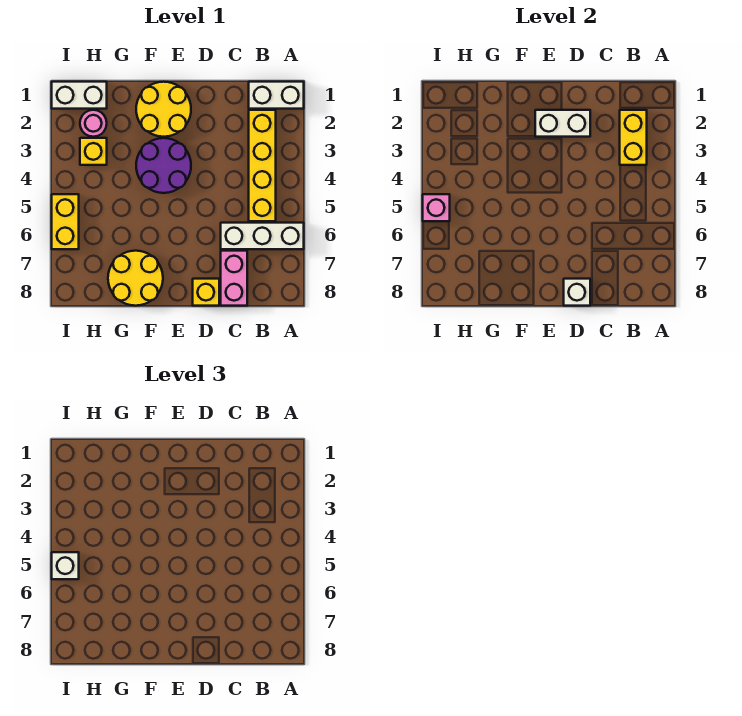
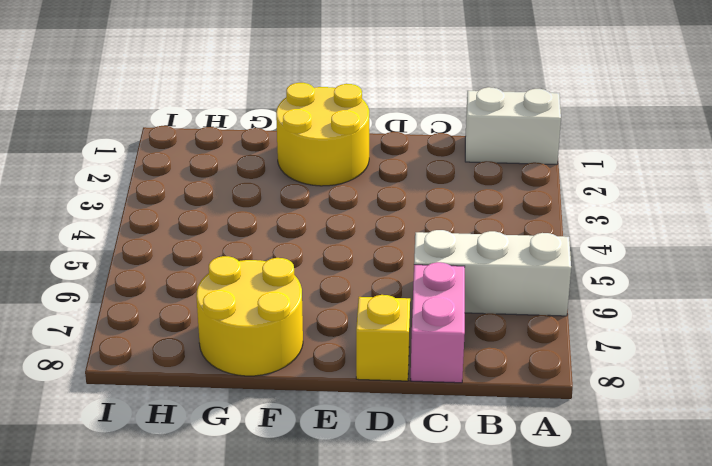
none -> yellow 1x4 brick [249,110,276,221]
none -> purple 2x2 round brick [136,138,191,193]
none -> white 1x2 brick [52,82,107,109]

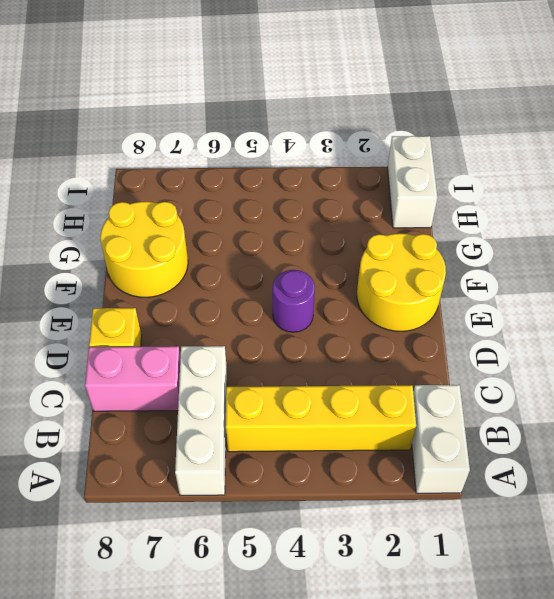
purple 1x1 round brick [273,270,315,332] -> purple 2x2 round brick [136,138,191,193]
none -> pink 1x1 round brick [80,110,107,137]
none -> yellow 1x1 brick [80,138,107,165]
none -> yellow 1x2 brick [52,194,79,249]

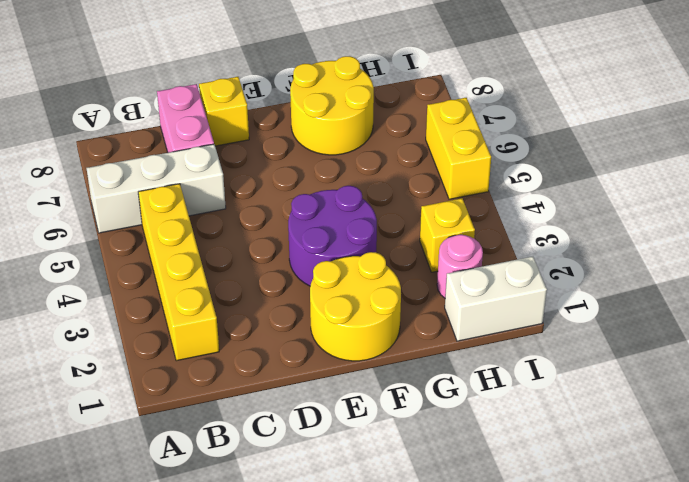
none -> white 1x2 brick [249,82,304,109]
none -> yellow 1x2 brick [620,110,647,165]
none -> white 1x2 brick [535,110,590,137]

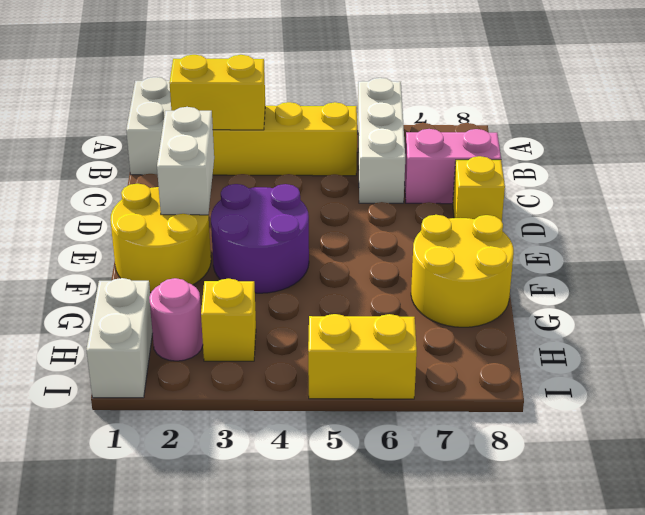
none -> white 1x1 brick [564,279,590,306]
none -> pink 1x1 brick [423,194,450,221]
none -> white 1x1 brick [52,552,79,579]

